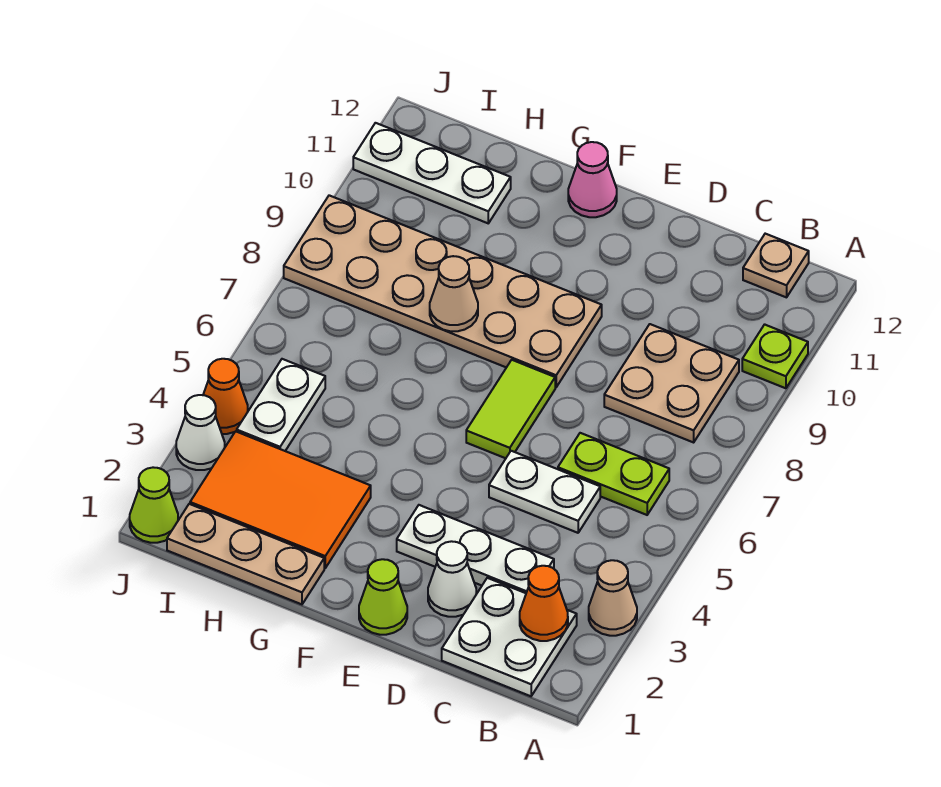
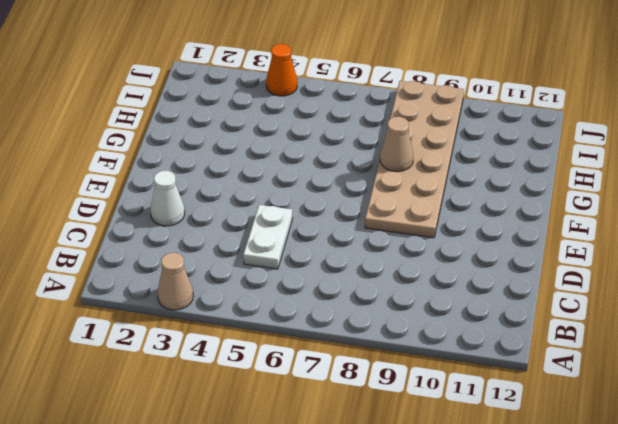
none -> lime 1x1 plate [742,324,808,388]
none -> white 2x2 plate [442,578,577,696]
none -> lime 1x2 plate [558,433,669,515]

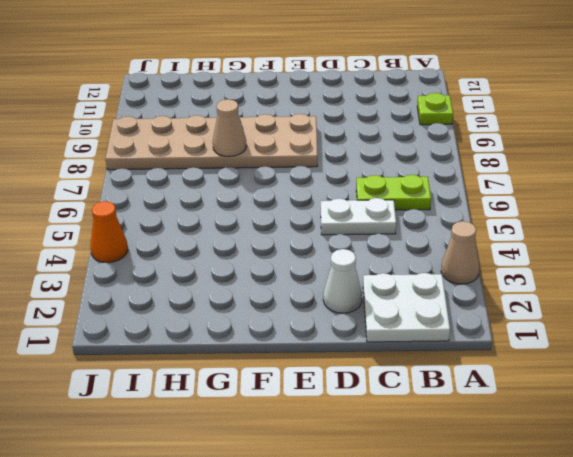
none -> tan 2x2 plate [604,324,739,442]
none -> tan 1x1 plate [743,234,809,297]
none -> white 1x3 plate [397,505,554,593]

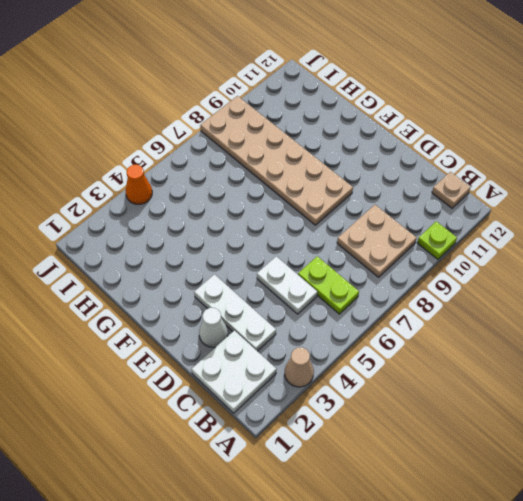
none -> lime 1x1 cone [359,559,407,635]
none -> lime 1x2 tile [466,360,555,458]
none -> pink 1x1 cone [568,142,617,217]

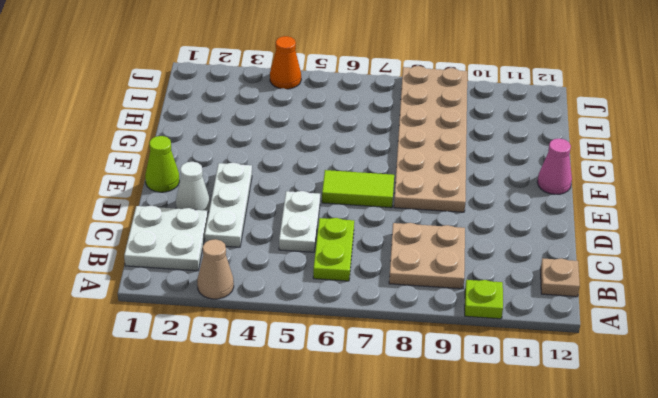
none -> tan 1x3 plate [167,504,324,604]
none -> orange 2x3 tile [190,431,371,568]
none -> white 1x3 plate [353,123,511,223]

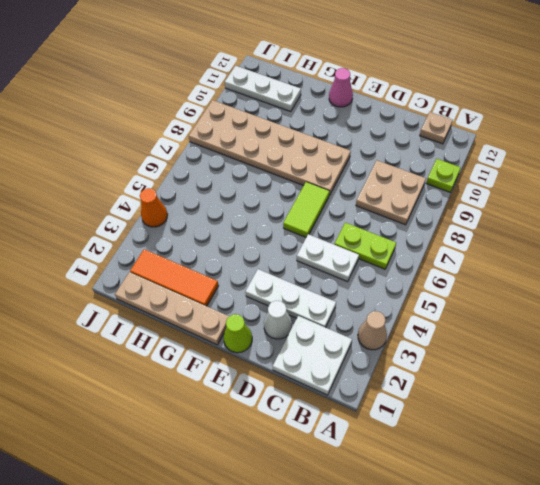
tan 1x4 plate [115,272,229,345] -> tan 1x3 plate [167,504,324,604]
orange 1x3 tile [130,249,219,306] -> orange 2x3 tile [190,431,371,568]
none -> white 1x2 plate [237,359,325,451]
none -> lime 1x1 cone [130,467,178,543]
none -> white 1x1 cone [176,395,225,470]

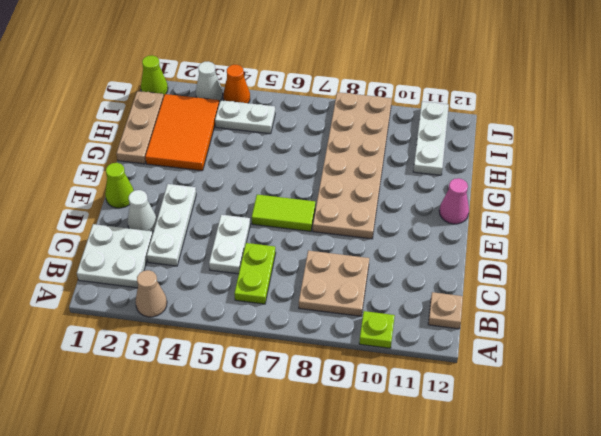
none -> orange 1x1 cone [520,566,568,641]
none -> tan 1x1 cone [430,256,478,331]

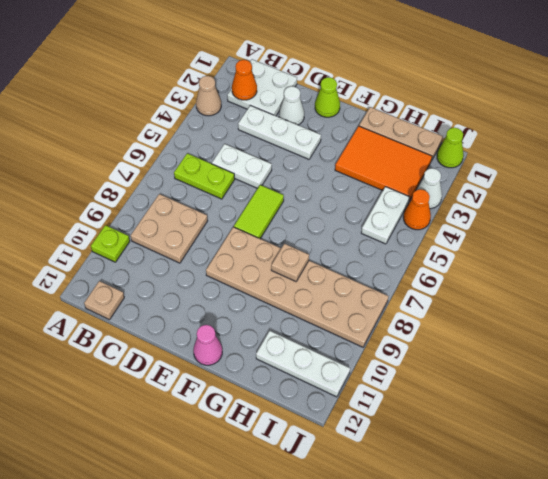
tan 1x1 plate [271,244,309,281] -> tan 1x1 cone [430,256,478,331]

